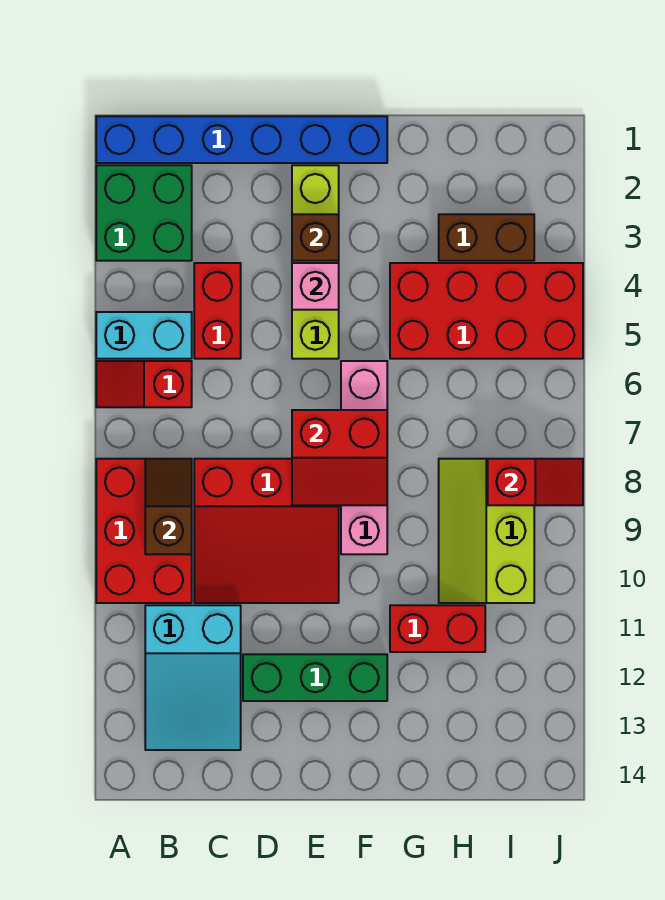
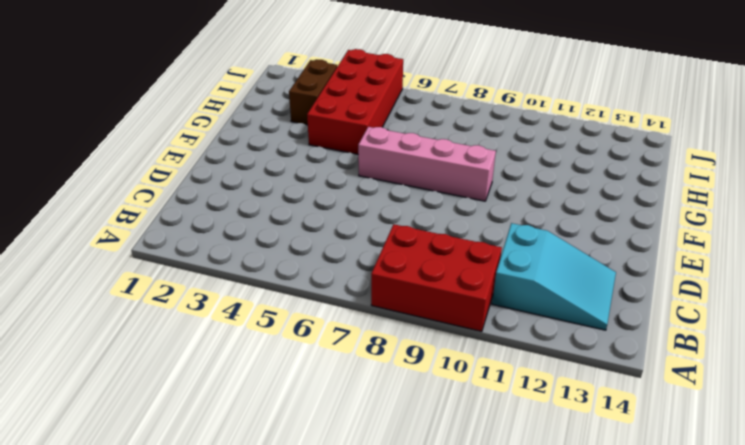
none -> blue 1x6 brick [96,116,387,163]
none -> green 2x2 brick [96,165,192,261]
none -> cyan 1x2 brick [96,312,192,359]

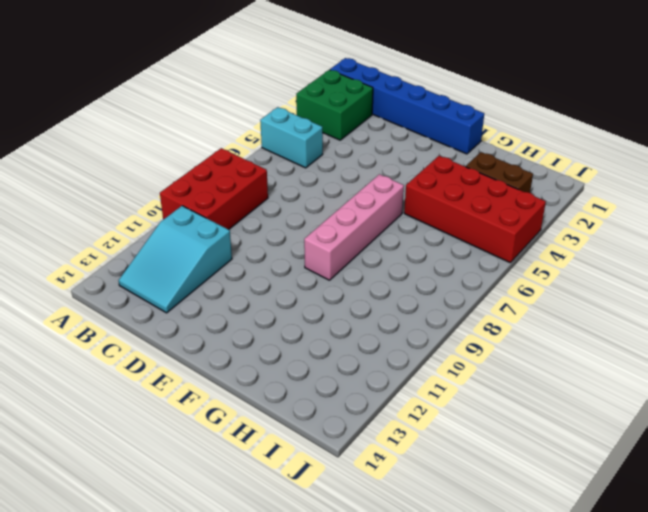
none -> red 1x2 slope [96,361,192,407]
none -> red 1x2 brick [194,263,241,359]
none -> red 3x3 slope [194,459,339,603]

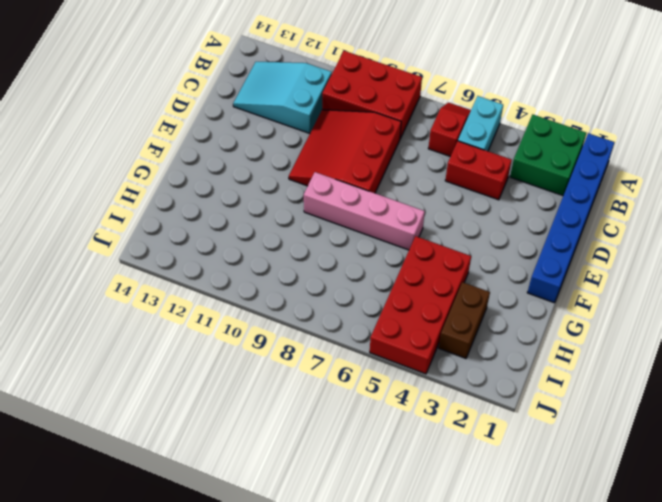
none -> green 1x3 brick [243,654,387,701]
none -> lime 1x4 brick [292,165,339,359]
none -> red 1x2 brick [390,605,485,652]

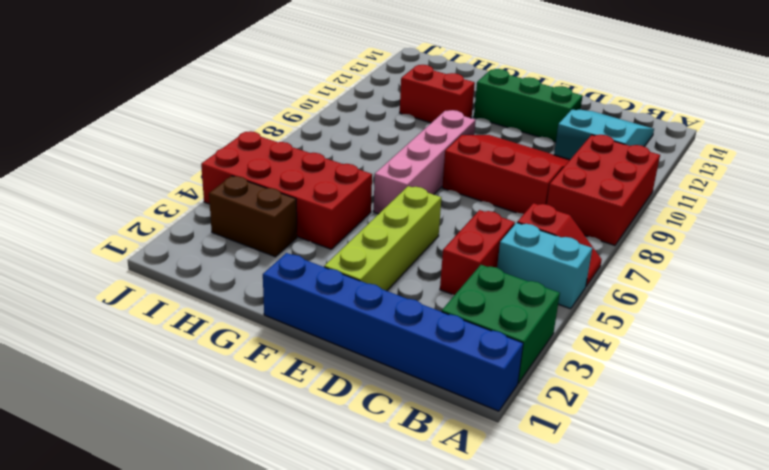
none -> lime 2x3 slope [439,459,534,603]
none -> brown 1x2 slope [145,459,192,554]
none -> brown 1x1 brick [292,214,339,261]

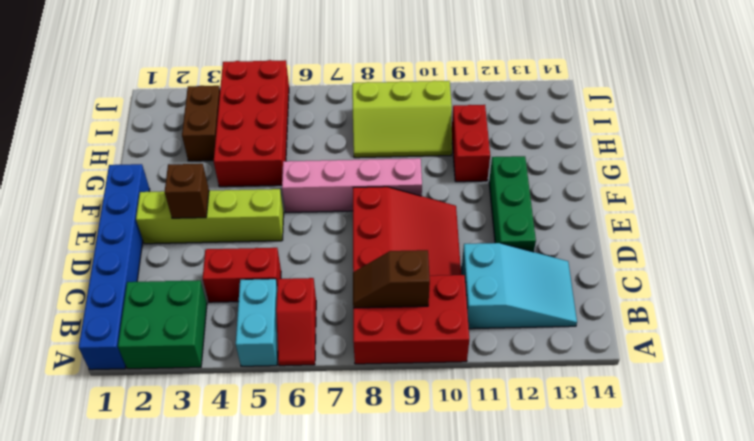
none -> pink 1x1 brick [292,263,339,310]
none -> red 2x2 slope [292,410,387,505]
none -> red 1x2 slope [488,459,583,505]

